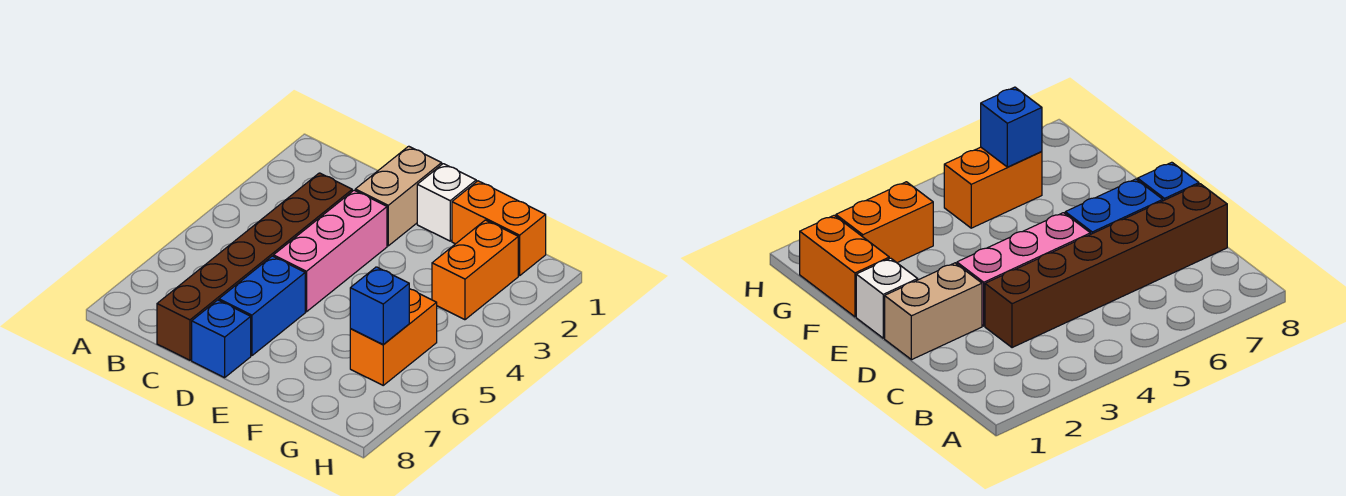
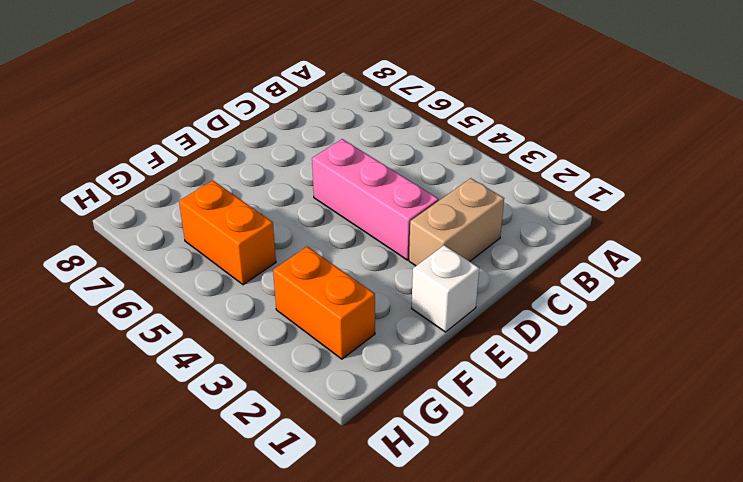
tan 1x2 brick [409,178,504,266] -> tan 1x2 brick turned to [355,146,442,246]
none -> brown 1x6 brick [157,173,352,360]
none -> blue 1x2 brick [219,256,305,356]

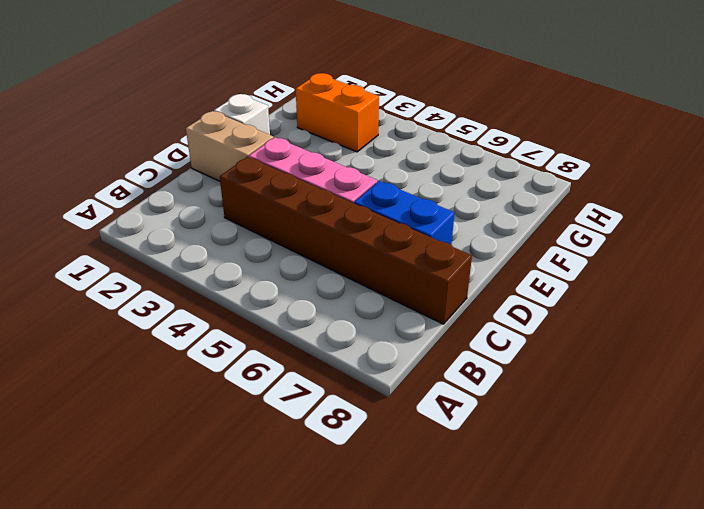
none -> blue 1x1 brick [192,300,251,378]
none -> orange 1x2 brick [452,181,546,276]

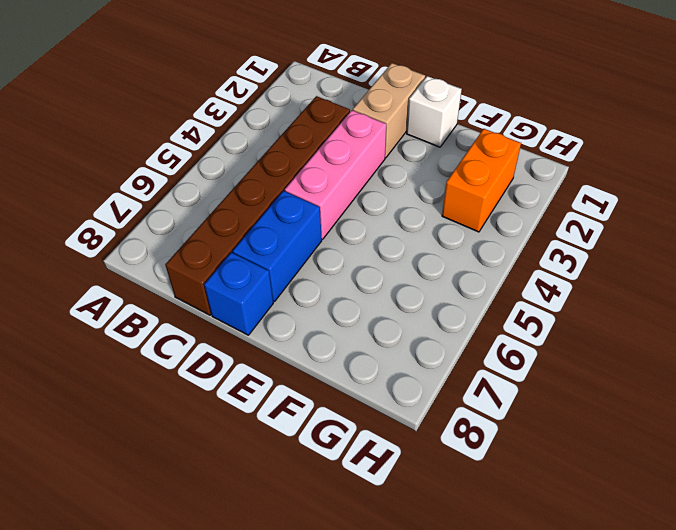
none -> orange 1x2 brick [452,181,546,276]
none -> orange 1x2 brick [350,289,437,385]

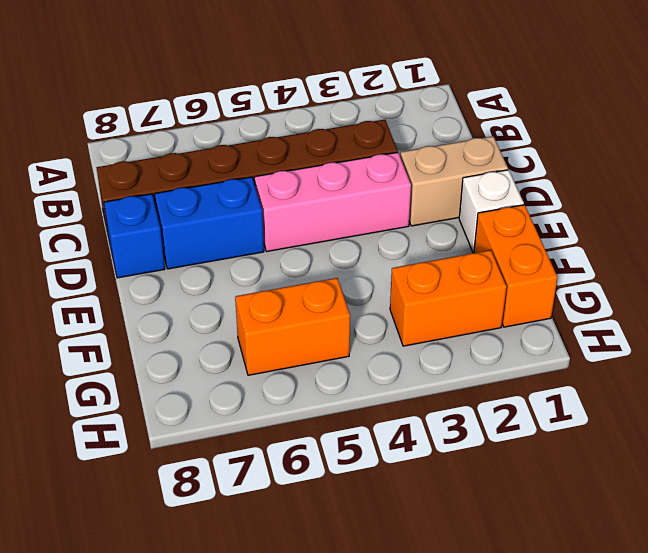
none -> blue 1x1 brick [350,267,409,345]

